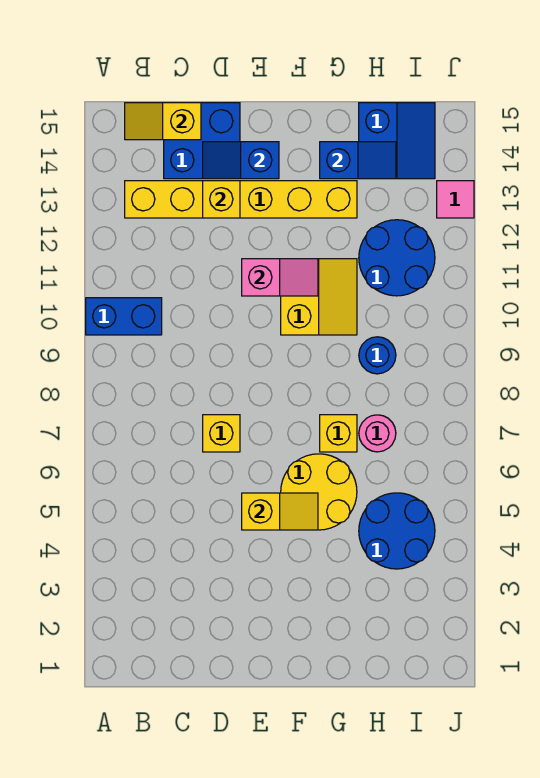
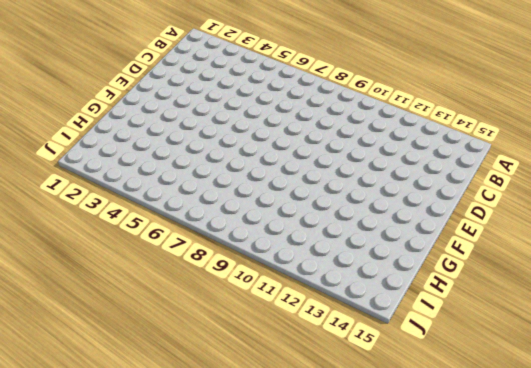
none -> blue 1x2 brick [86,298,162,335]
none -> yellow 1x6 brick [125,181,357,218]
none -> blue 2x2 brick [164,103,240,179]

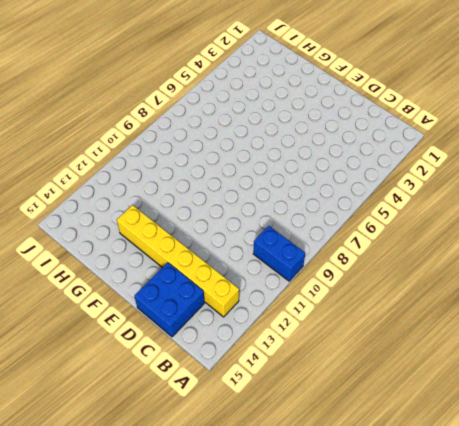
none -> yellow 1x1 brick [203,415,240,452]
none -> yellow 2x2 round brick [281,454,357,530]
none -> yellow 2x2 slope [281,259,357,335]

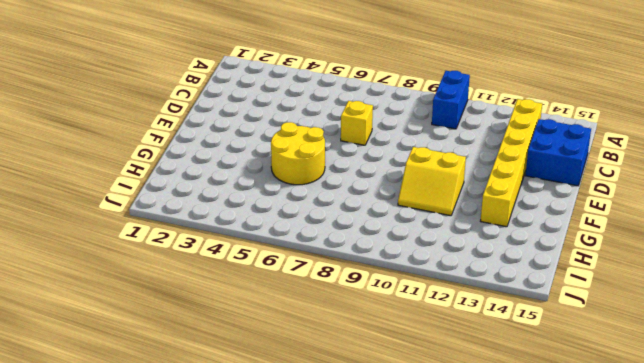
none -> yellow 1x1 brick [320,415,357,452]
none -> blue 2x2 round brick [359,493,435,569]
none -> pink 1x1 round brick [359,415,396,452]

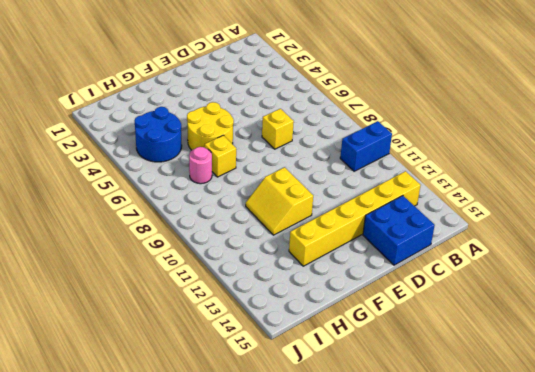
none -> blue 1x1 round brick [359,337,396,374]
none -> blue 2x2 round brick [359,220,435,296]
none -> blue 2x2 slope [359,103,435,179]

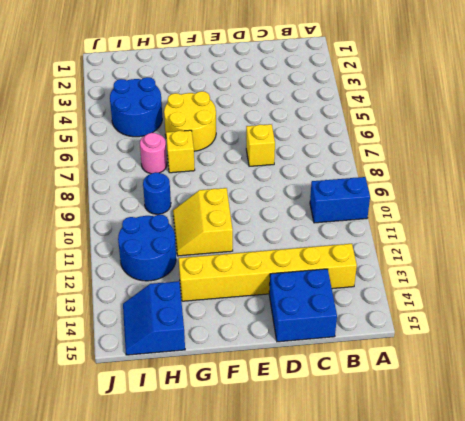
none -> pink 1x1 tile [437,181,474,218]
none -> yellow 1x2 slope [125,103,201,140]
none -> yellow 1x1 brick [203,181,240,218]

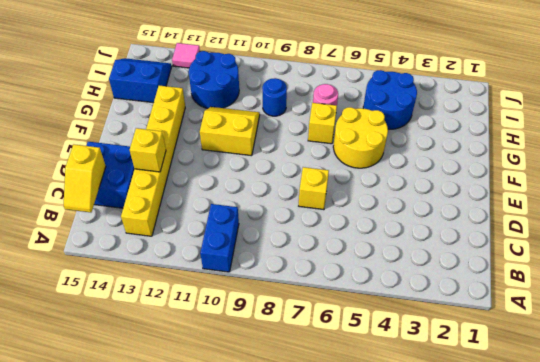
none -> blue 1x2 slope [203,142,279,179]
none -> yellow 1x2 slope [242,493,318,530]
none -> pink 1x2 slope [242,259,318,296]

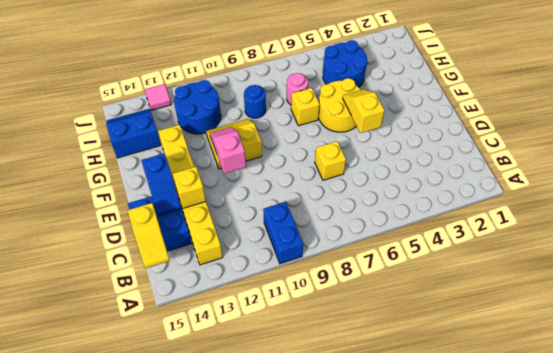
none -> blue 1x2 slope [320,142,396,179]

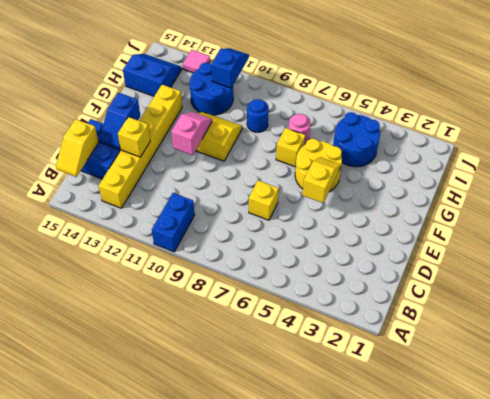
blue 1x2 slope [211,48,249,88] -> blue 1x2 slope moved to [320,142,396,179]

